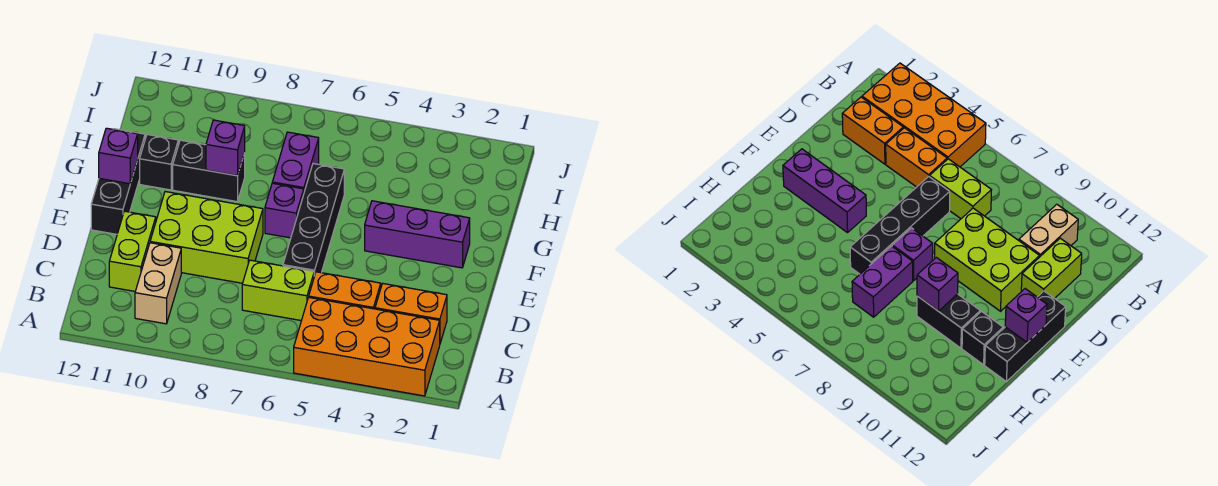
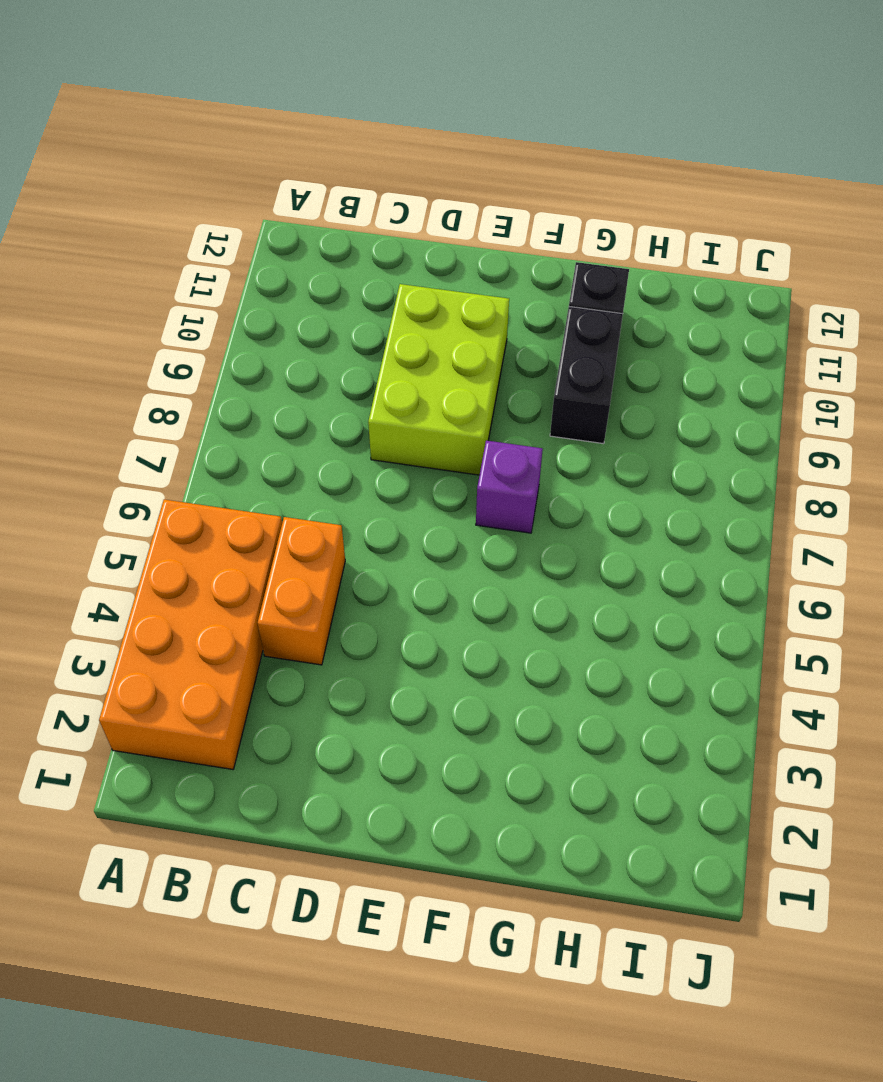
none -> tan 1x2 brick [135,243,181,324]
none -> orange 1x2 brick [375,283,447,343]
none -> lime 1x2 brick [242,260,314,321]

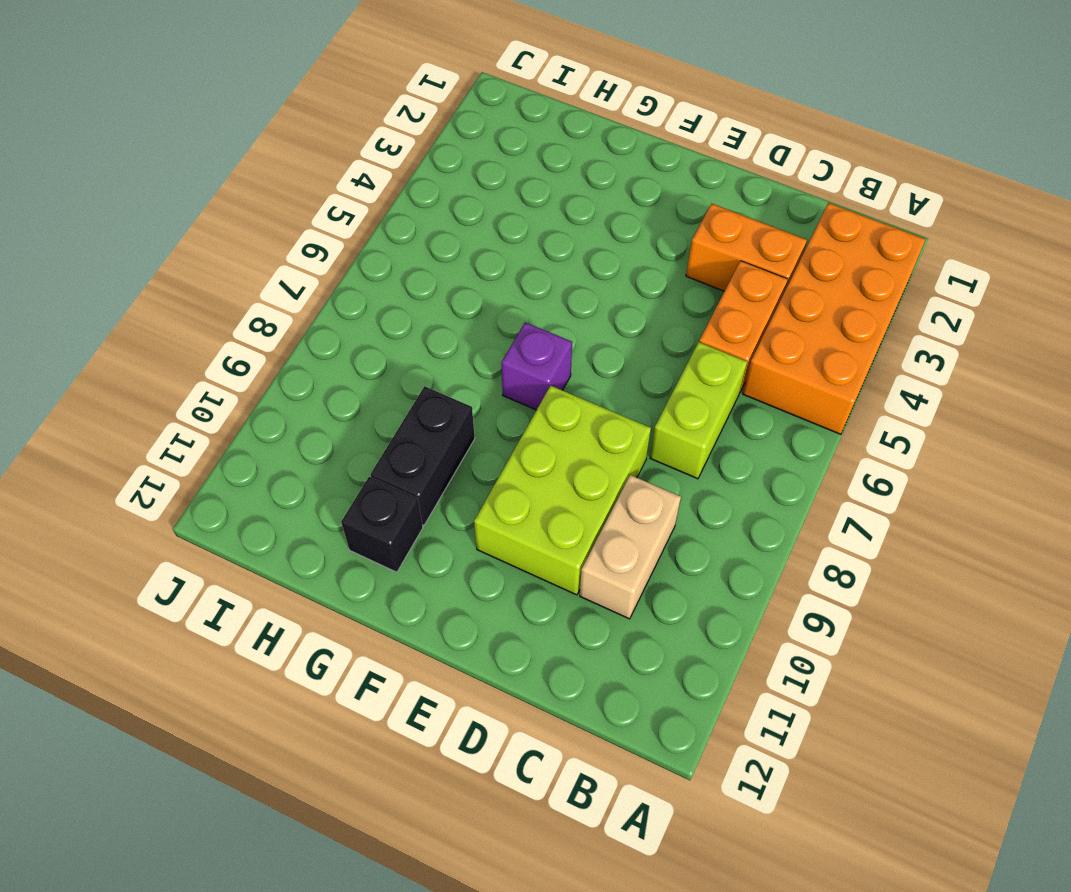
orange 1x2 brick [686,204,807,291] -> orange 1x2 brick turned to [375,283,447,343]
tan 1x2 brick [580,475,681,619] -> tan 1x2 brick turned to [135,243,181,324]
none -> lime 1x2 brick [109,211,156,291]
none -> black 1x4 brick [283,164,344,276]
none -> black 1x3 brick [91,129,145,234]

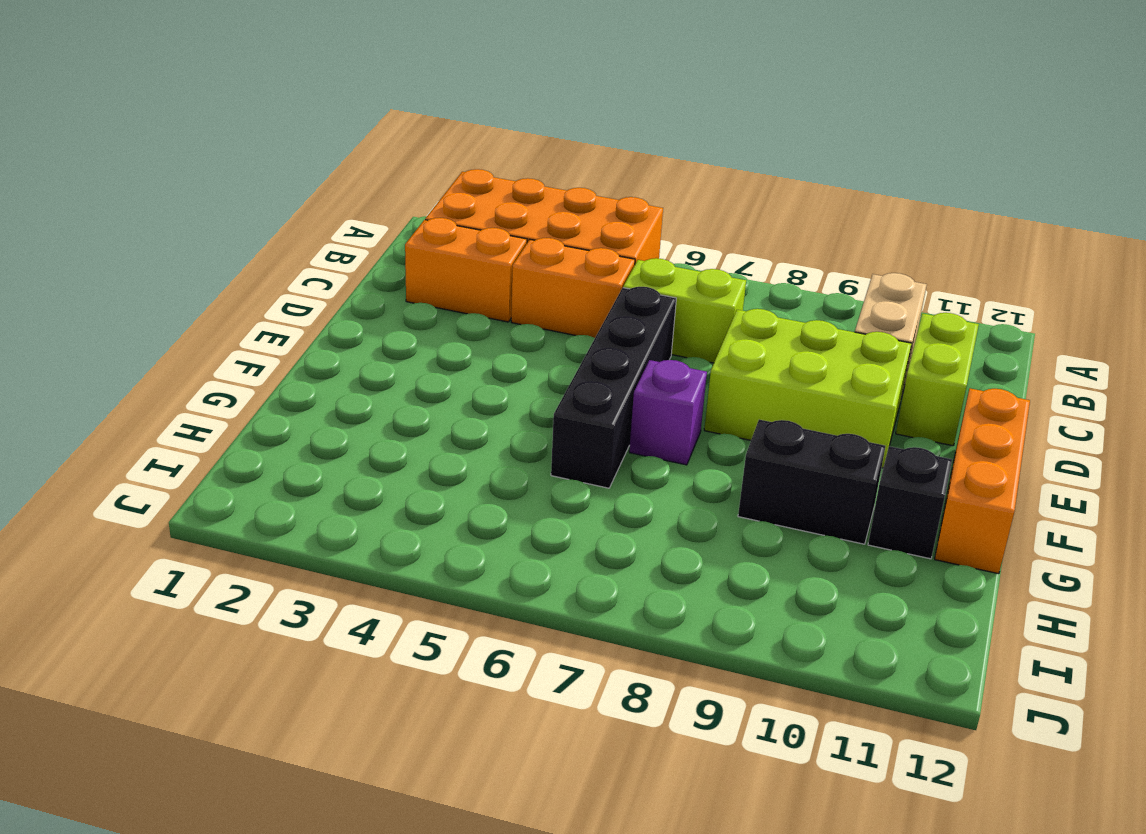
orange 1x3 brick [935,388,1030,574] -> black 1x3 brick [91,129,145,234]
none -> purple 1x3 brick [365,201,470,268]
none -> purple 1x2 brick [272,132,319,192]
none -> purple 1x1 brick [99,128,138,184]

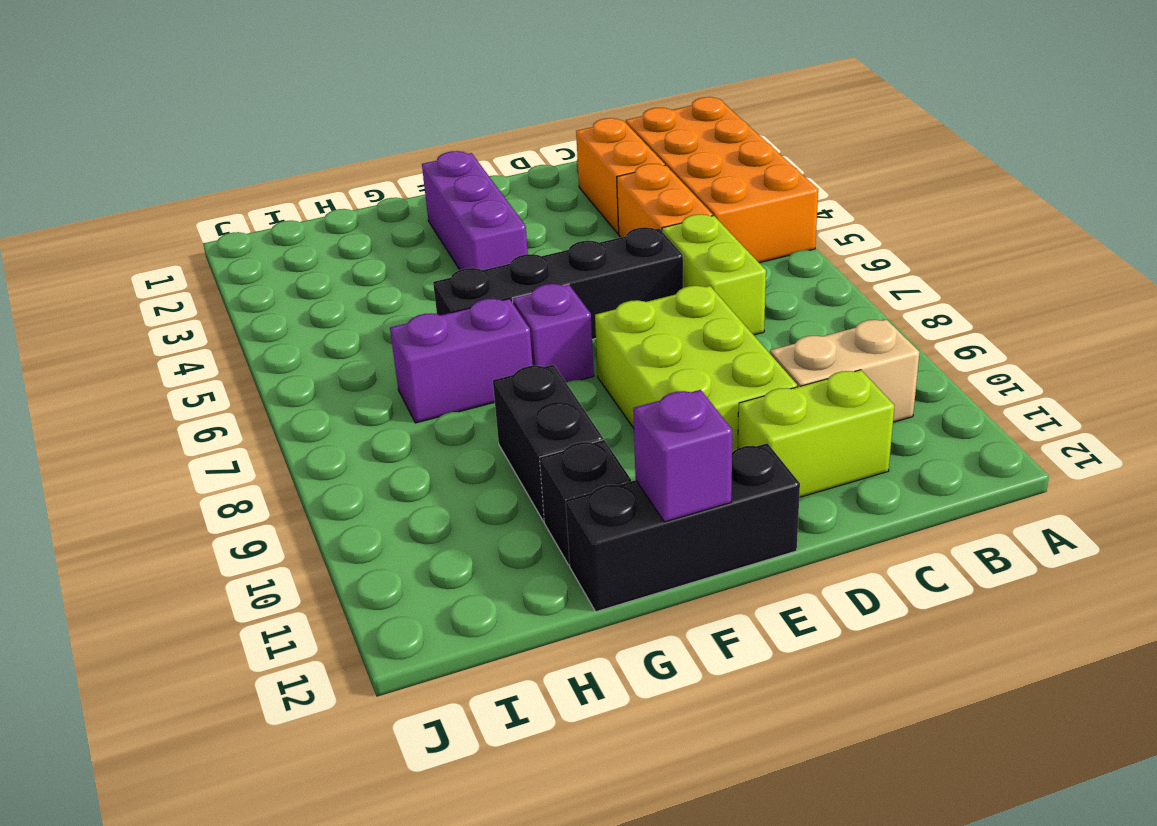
none -> purple 1x1 brick [206,120,245,176]

